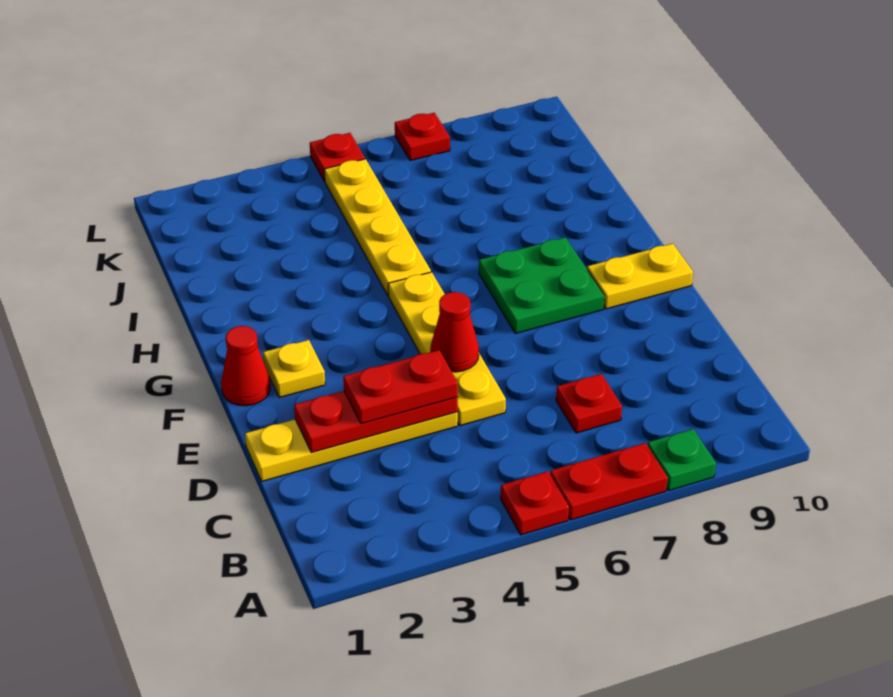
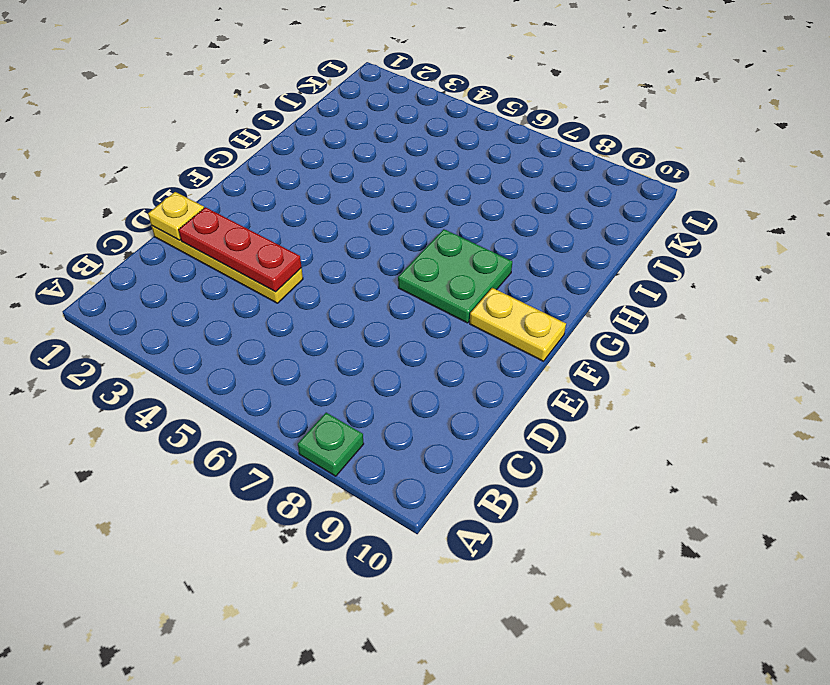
yellow 1x1 plate [148,192,204,240] -> yellow 1x1 plate moved to [263,340,325,398]
none -> red 1x1 plate [501,471,569,535]
none -> red 1x2 plate [550,443,668,520]
none -> red 1x1 plate [556,374,622,433]

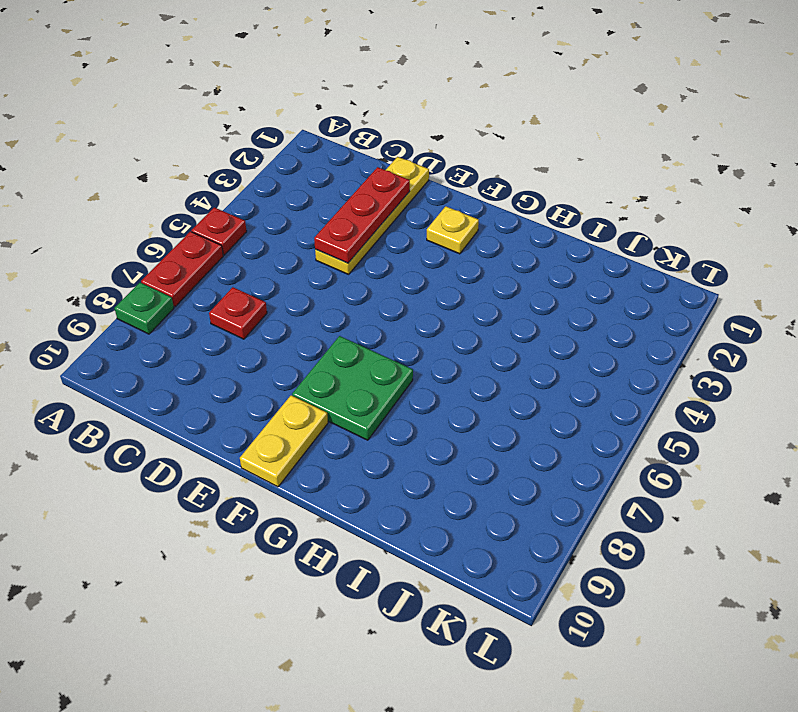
none -> yellow 1x4 plate [388,272,506,426]
none -> red 1x1 cone [221,326,270,406]
none -> yellow 1x4 plate [324,159,431,296]

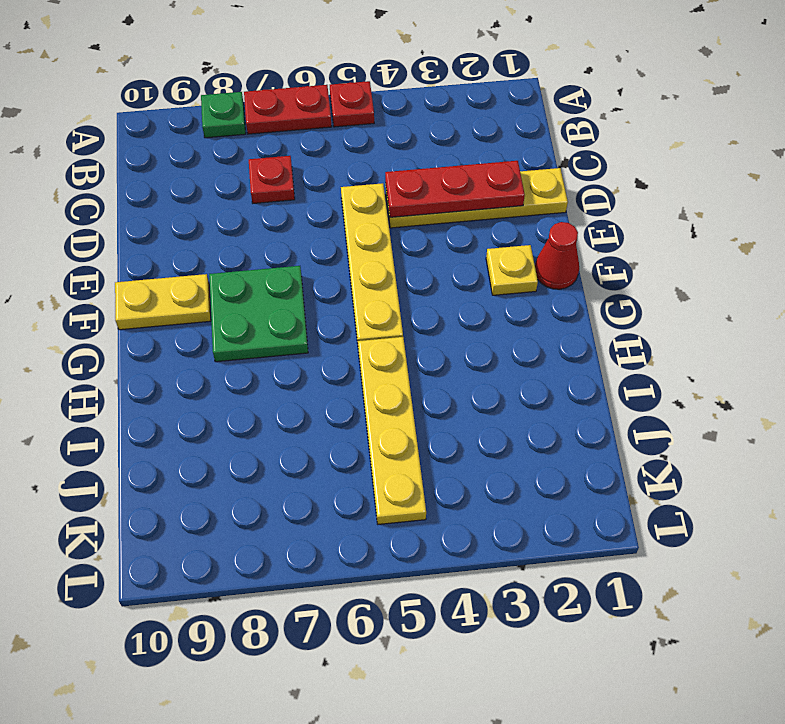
none -> red 1x1 plate [310,133,365,181]
none -> red 1x1 plate [395,113,450,160]
none -> red 1x1 cone [430,292,479,372]

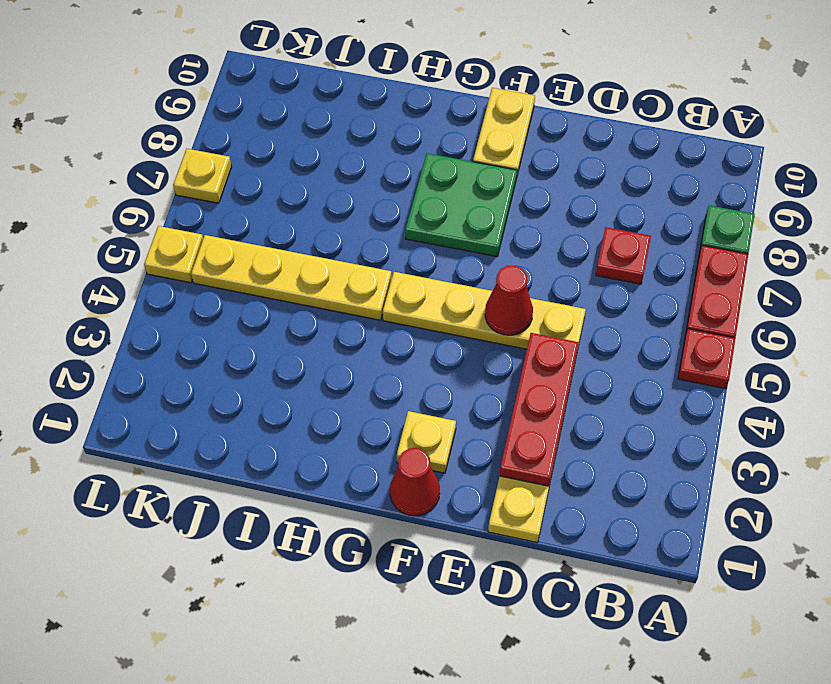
yellow 1x1 plate [144,226,203,283] -> red 1x1 plate [310,133,365,181]
yellow 1x1 plate [173,149,231,203] -> red 1x1 plate [395,113,450,160]
none -> red 1x2 plate [343,350,458,424]

